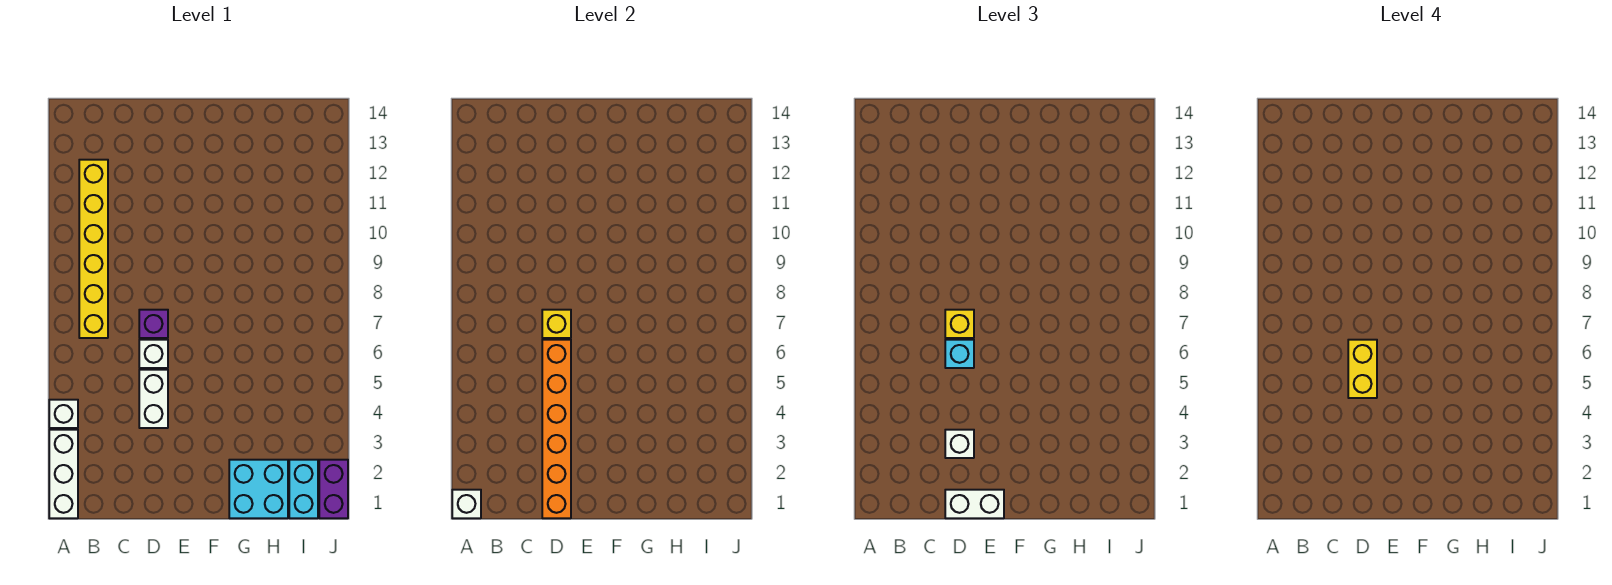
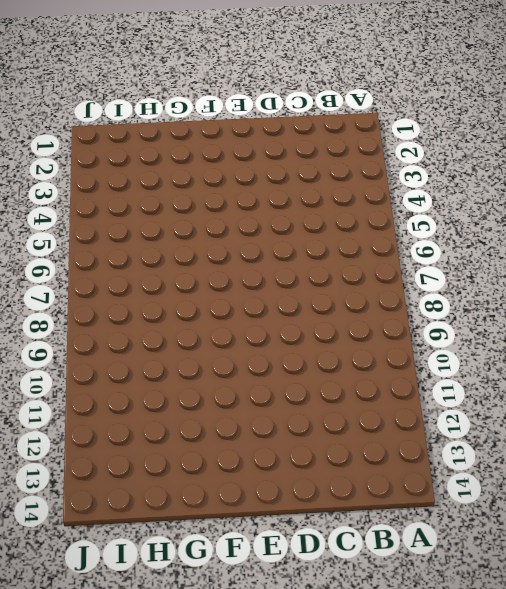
none -> white 1x3 brick [49,430,78,518]
none -> white 1x1 brick [49,400,78,428]
none -> yellow 1x6 brick [79,160,108,338]

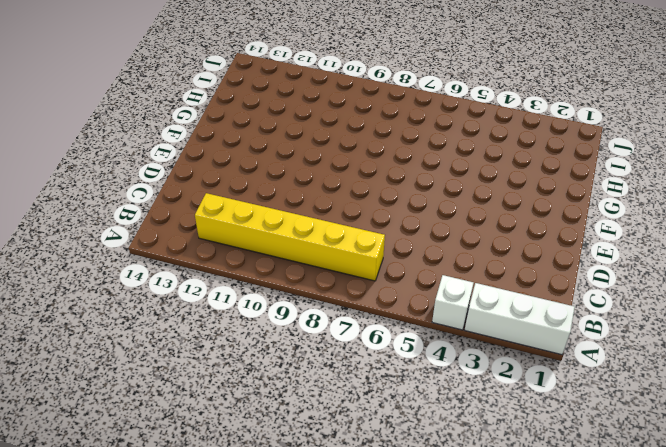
none -> white 1x2 brick [139,370,168,428]
none -> white 1x1 brick [139,340,168,368]
none -> purple 1x1 brick [139,310,168,338]

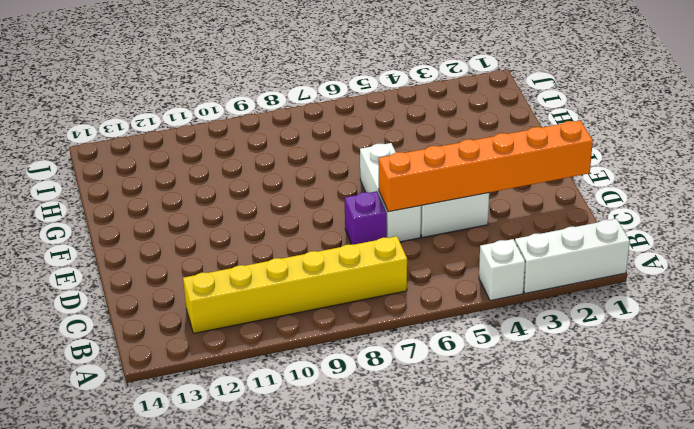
white 1x3 brick [360,143,421,242] -> white 1x1 brick [139,340,168,368]
none -> cyan 2x2 brick [229,460,288,518]
none -> cyan 1x2 brick [289,460,318,518]
none -> purple 1x2 brick [319,460,348,518]

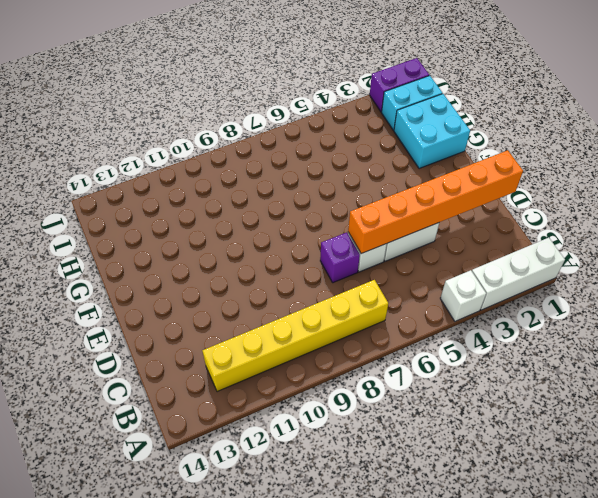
none -> white 1x1 brick [452,490,481,518]
none -> yellow 1x1 brick [542,310,571,338]
none -> white 1x2 brick [945,490,1004,518]

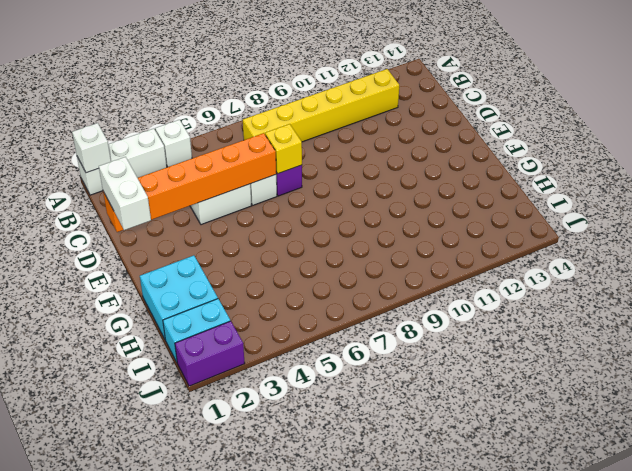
none -> white 1x1 brick [945,430,974,458]
none -> cyan 1x1 brick [945,340,974,368]
none -> yellow 1x1 brick [945,310,974,338]

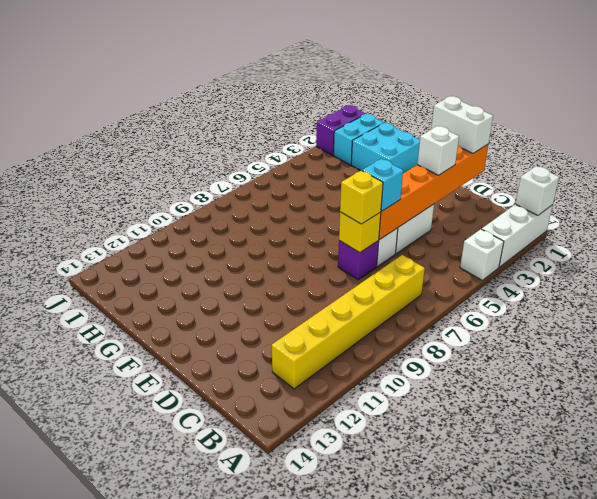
none -> yellow 1x2 brick [1348,340,1377,398]

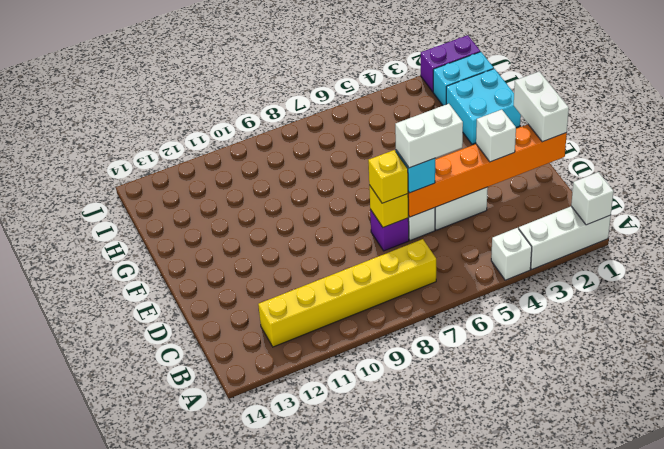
white 1x2 brick [395,104,463,168] -> yellow 1x2 brick [1348,340,1377,398]

